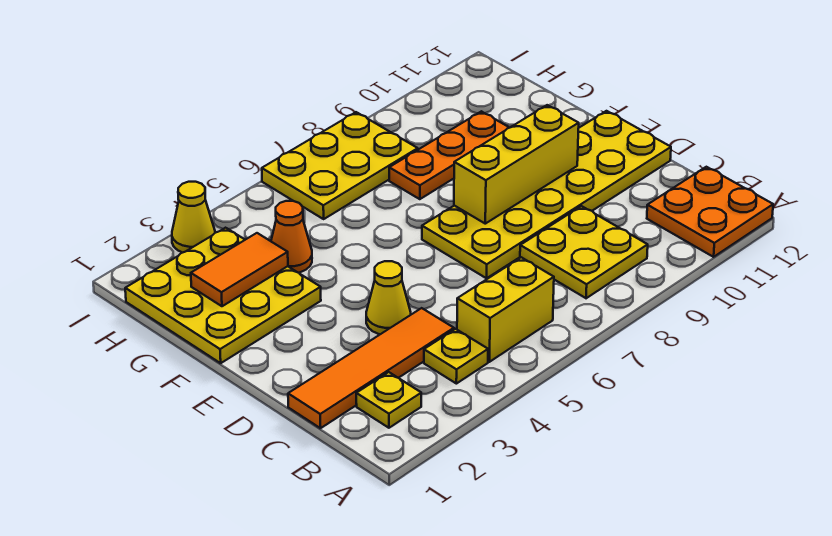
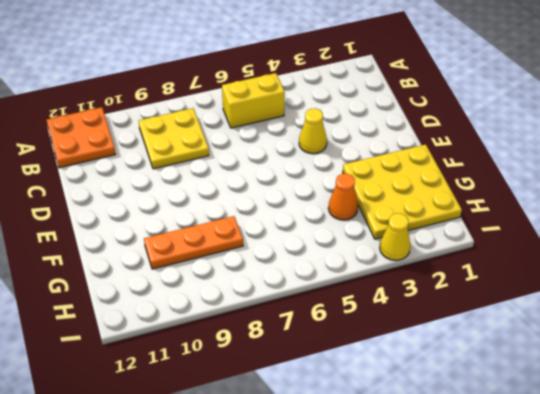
none -> yellow 1x1 plate [356,372,421,428]
none -> yellow 1x1 plate [424,329,488,384]
none -> orange 1x4 tile [288,308,454,428]

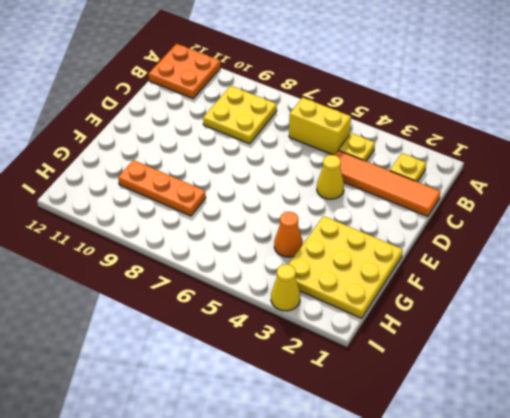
none -> yellow 2x6 plate [422,111,671,278]
none -> yellow 2x3 plate [262,112,418,219]
none -> yellow 1x3 brick [454,105,579,224]

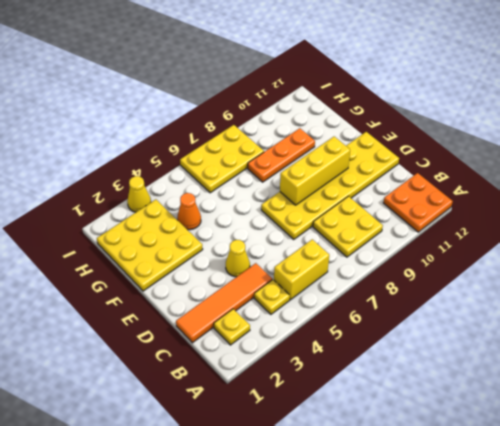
none -> orange 1x2 tile [191,233,288,306]

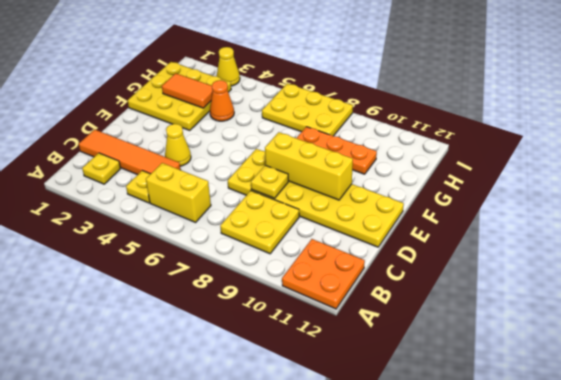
yellow 1x1 plate [251,165,288,198] -> none

